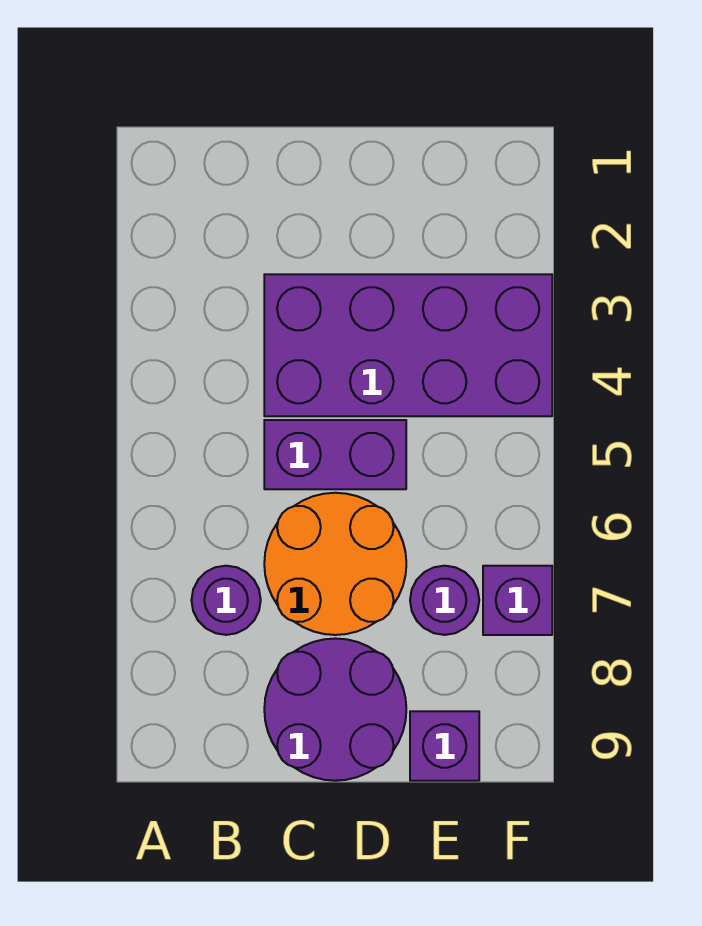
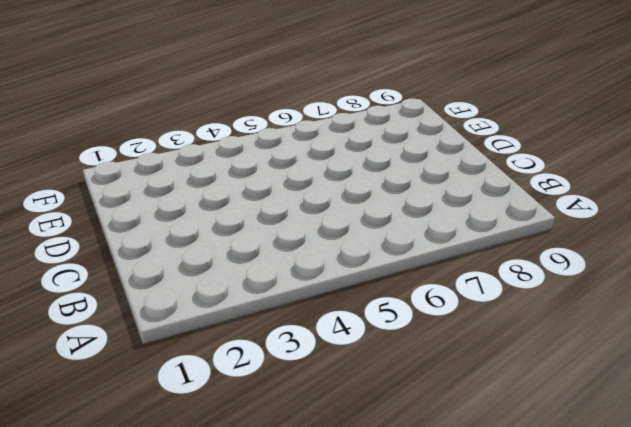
none -> purple 1x1 round brick [191,566,261,635]
none -> purple 2x4 brick [264,274,552,416]

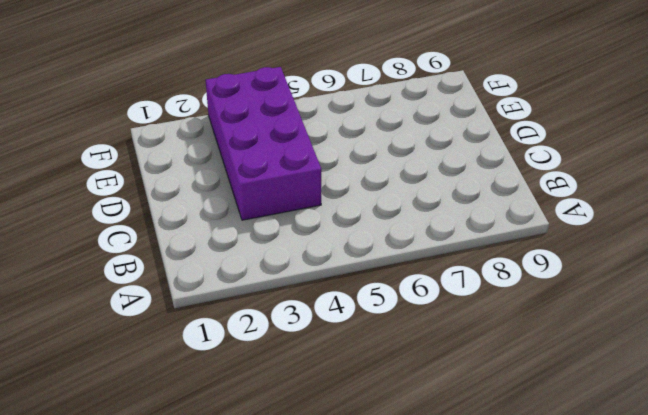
none -> purple 1x1 round brick [191,566,261,635]
none -> purple 1x2 brick [264,420,406,489]

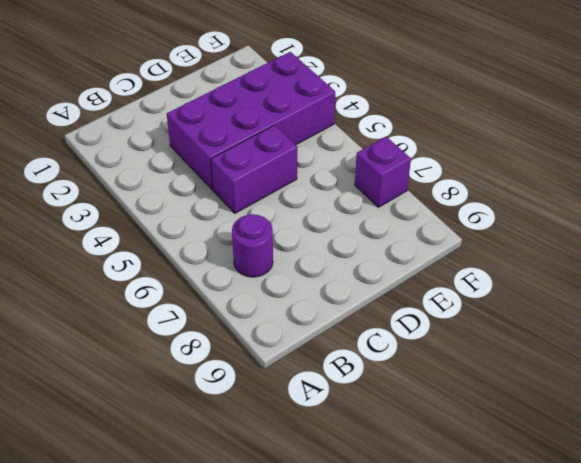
none -> orange 2x2 round brick [264,493,406,635]
none -> purple 2x2 round brick [264,638,406,781]

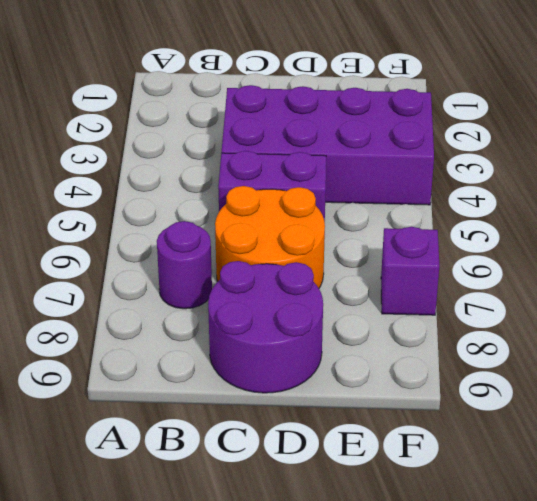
none -> purple 1x1 round brick [410,566,479,635]
none -> purple 1x1 brick [410,711,479,781]

